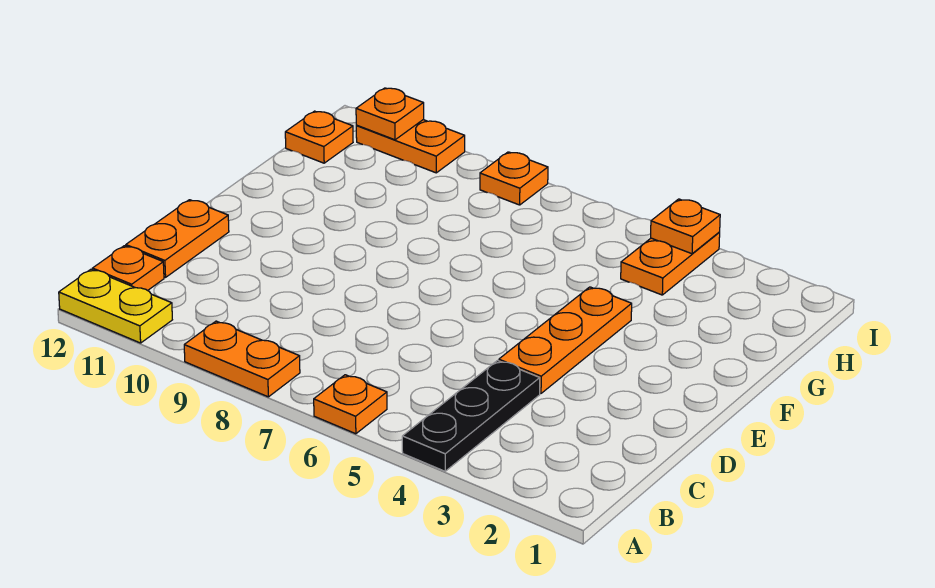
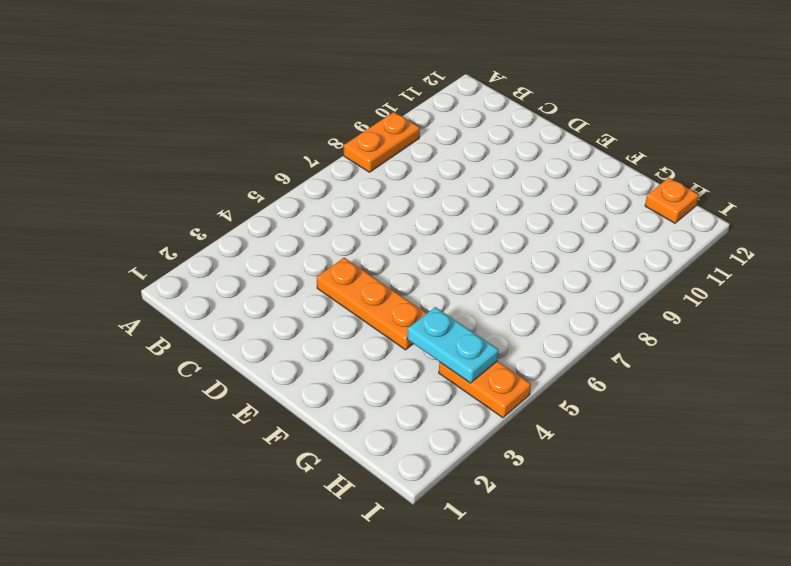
cyan 1x2 plate [407,307,499,383] -> none
none -> black 1x3 plate [402,361,540,471]
none -> orange 1x1 plate [314,375,387,434]
none -> yellow 1x2 plate [59,269,172,343]

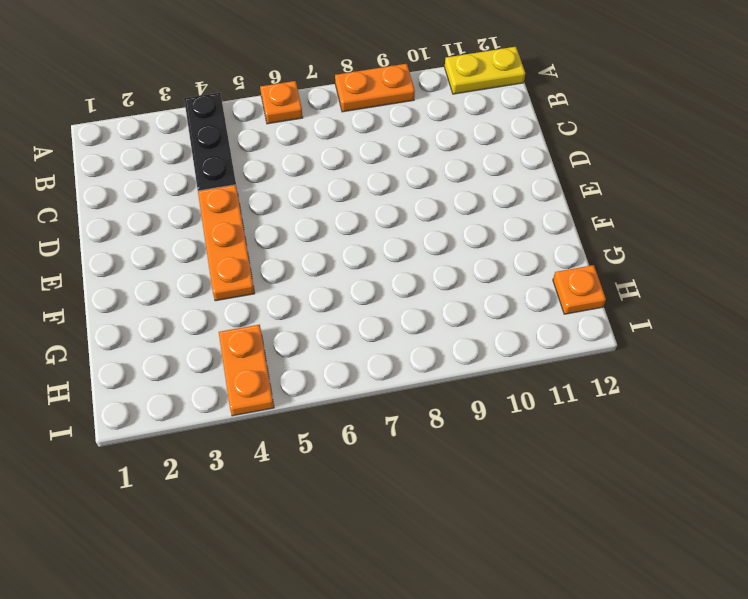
none -> orange 1x1 plate [93,246,164,290]
none -> orange 1x2 plate [126,200,229,277]
none -> orange 1x1 plate [480,152,548,205]

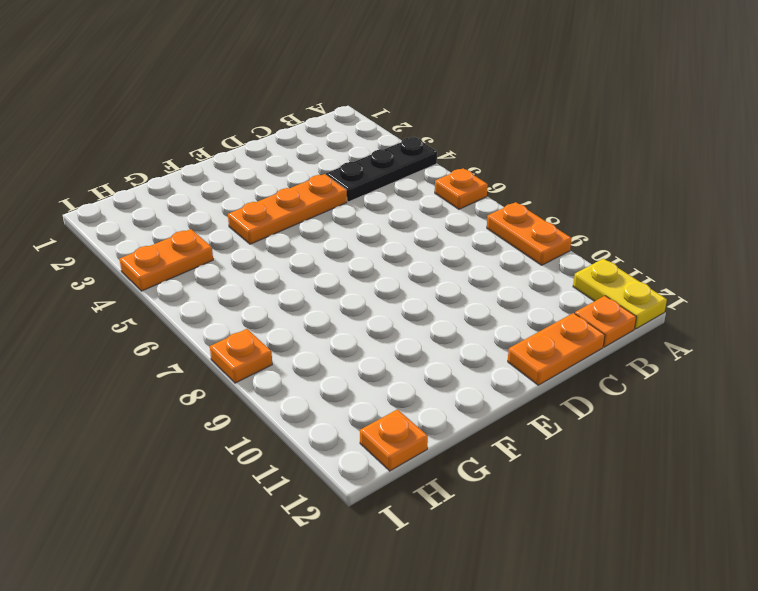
none -> orange 1x2 plate [356,120,465,173]
none -> orange 1x1 plate [651,199,720,254]
none -> orange 1x1 plate [356,88,424,140]

